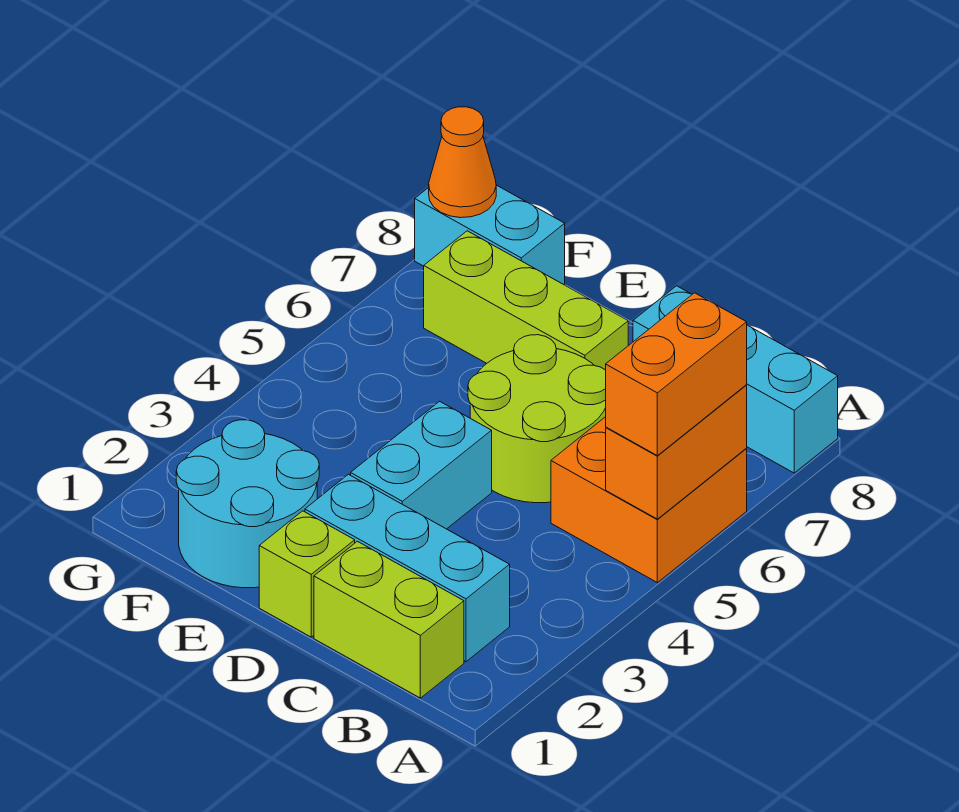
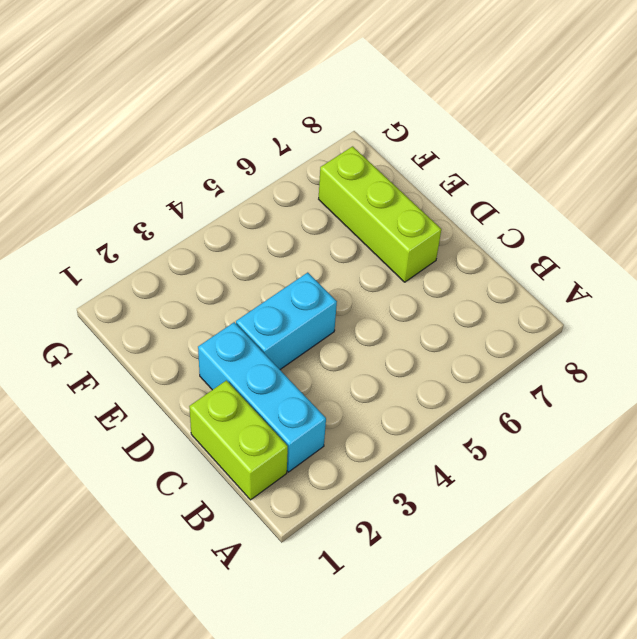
none -> orange 2x2 brick [551,417,747,583]
none -> cyan 1x3 brick [633,286,838,473]
none -> lime 2x2 round brick [468,335,606,503]

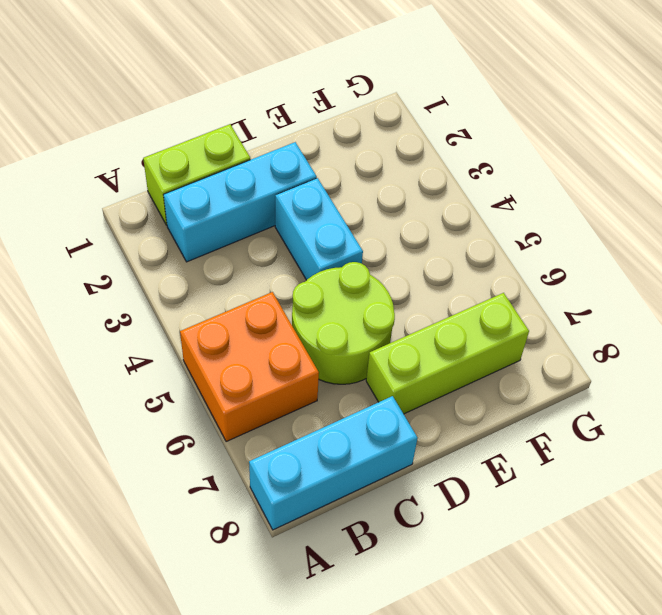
none -> lime 1x1 brick [259,511,355,637]
none -> cyan 2x2 round brick [176,420,319,588]
none -> cyan 1x2 brick [415,185,565,285]

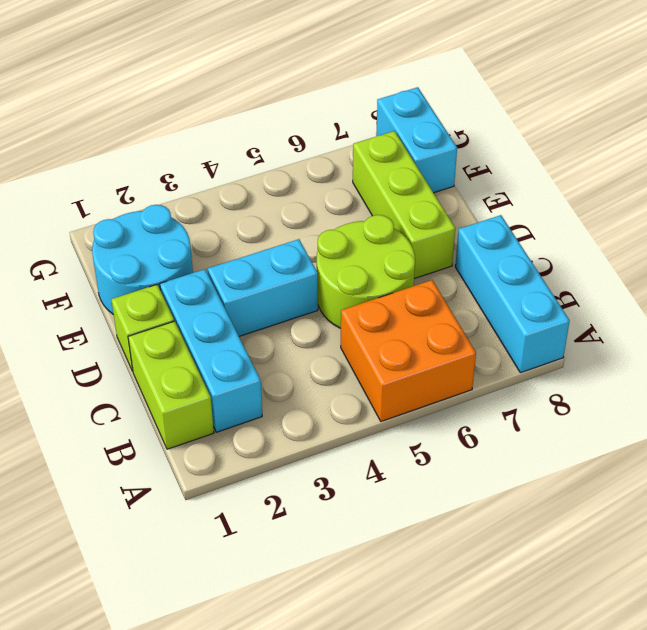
none -> orange 1x2 brick [606,385,747,519]
none -> orange 1x1 cone [429,107,496,218]
none -> orange 1x2 brick [606,293,747,456]

